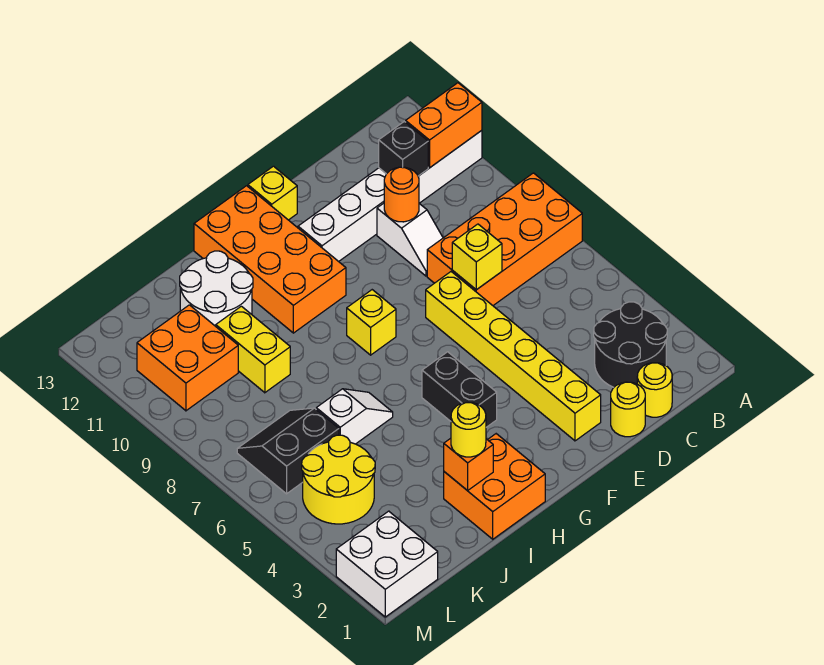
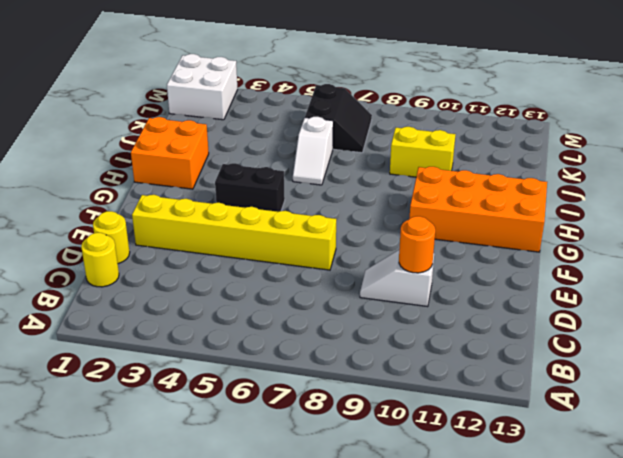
none -> orange 2x4 brick [427,173,582,305]
none -> white 1x6 brick [298,130,482,262]
none -> black 2x2 round brick [594,302,667,387]

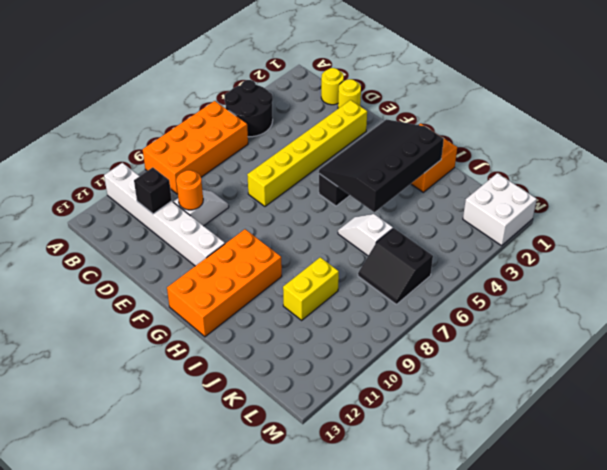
black 2x2 round brick [224,80,273,137] -> black 2x2 round brick moved to [594,302,667,387]
orange 2x4 brick [143,101,248,194] -> orange 2x4 brick turned to [427,173,582,305]
black 3x4 slope [319,119,444,212] -> orange 1x1 brick [444,438,493,491]
none -> yellow 1x1 brick [248,166,297,220]
none -> yellow 1x1 brick [347,290,396,355]
none -> white 2x2 round brick [180,251,253,326]

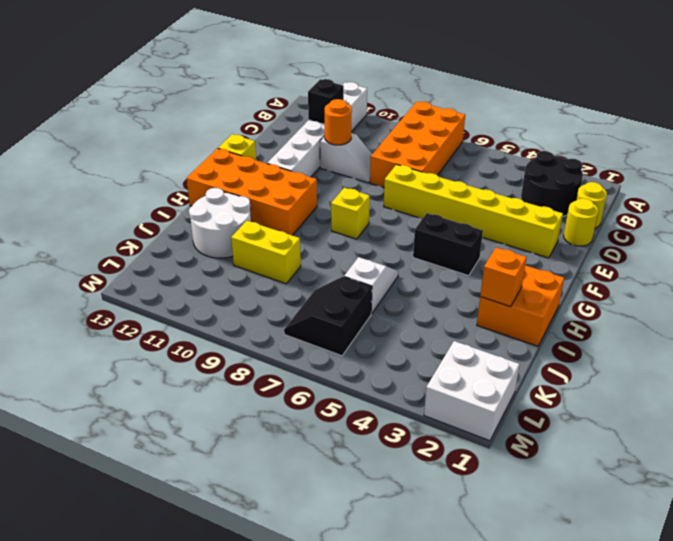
none -> yellow 2x2 round brick [302,435,375,524]
none -> orange 2x2 brick [137,305,238,411]
none -> orange 1x2 brick [406,83,482,168]

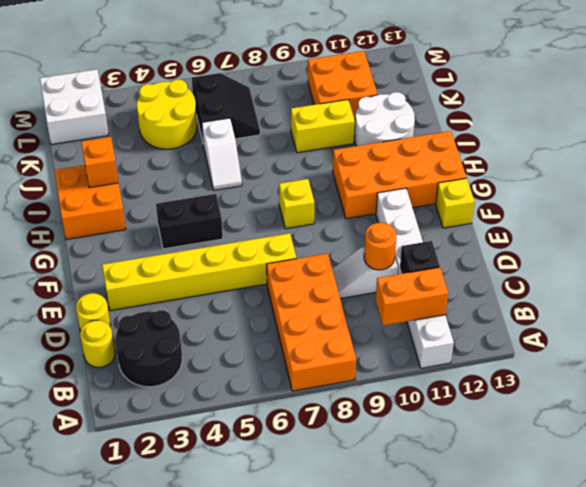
orange 1x2 brick [376,267,448,326] -> orange 1x2 brick turned to [406,83,482,168]
none -> yellow 1x1 brick [452,224,502,290]
none -> yellow 1x1 round brick [451,402,486,457]

